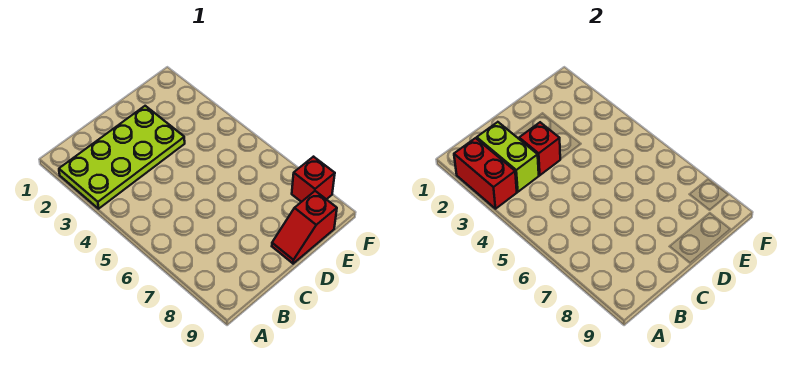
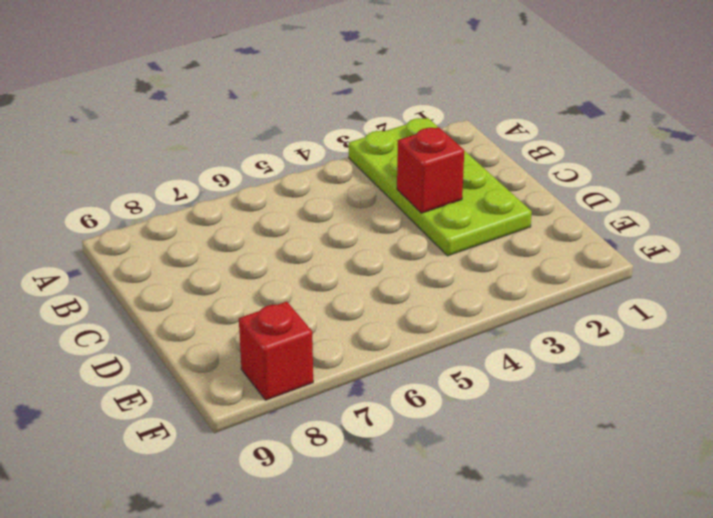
none -> red 1x2 slope [272,191,337,264]
none -> red 1x2 brick [454,138,517,209]

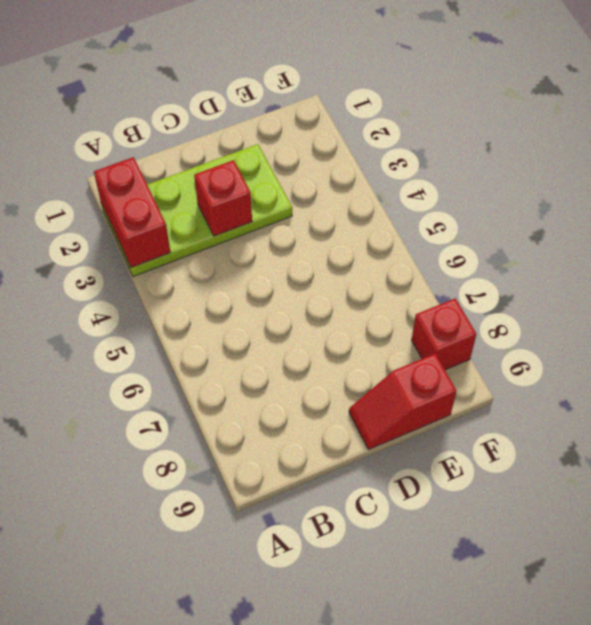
none -> lime 1x2 brick [477,122,539,192]

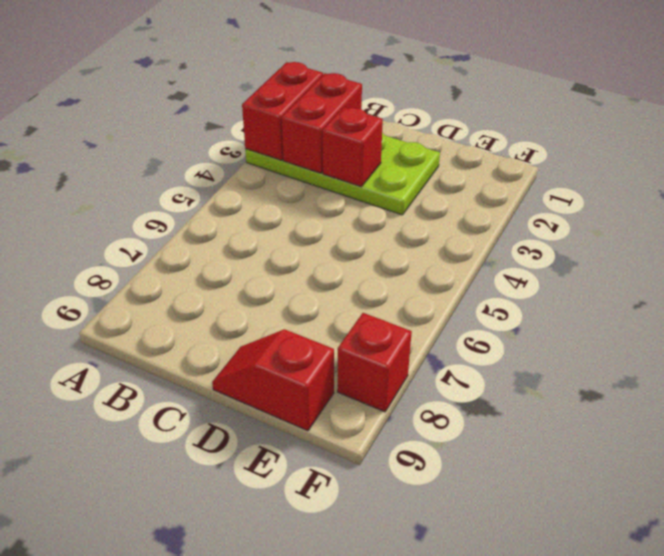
red 1x2 brick [282,73,362,173] -> lime 1x2 brick [477,122,539,192]

